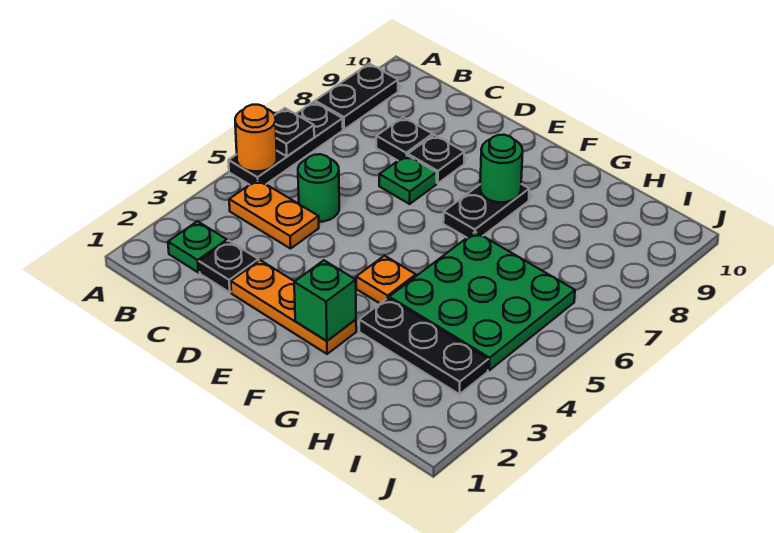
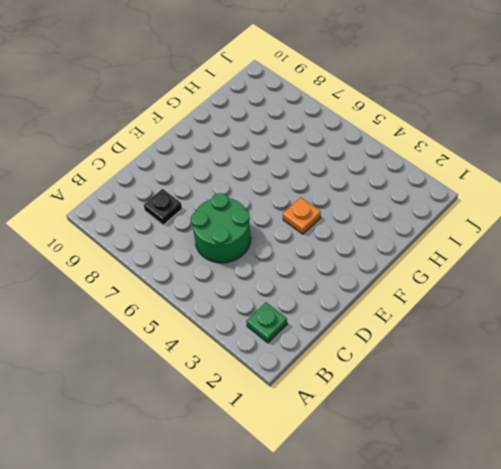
green 2x2 round brick [191,193,251,263] -> green 1x1 round brick [298,154,339,222]
none -> black 1x3 plate [228,102,343,185]
none -> black 1x2 plate [315,64,398,129]
none -> orange 1x2 plate [229,179,319,249]

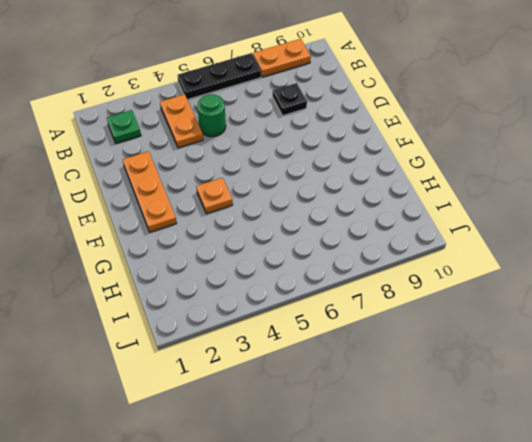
orange 1x2 plate [253,39,311,77] -> black 1x2 plate [315,64,398,129]
none -> black 1x1 plate [199,241,259,293]
none -> green 1x1 plate [379,155,437,204]
none -> black 1x1 plate [408,135,464,183]

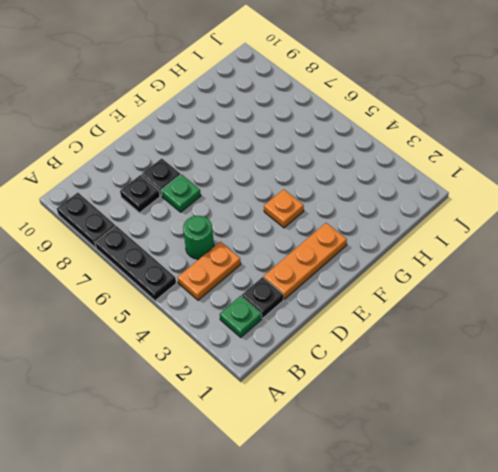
none -> black 1x2 plate [443,184,529,238]
none -> black 1x3 plate [359,298,488,394]
none -> green 3x3 plate [389,232,575,370]

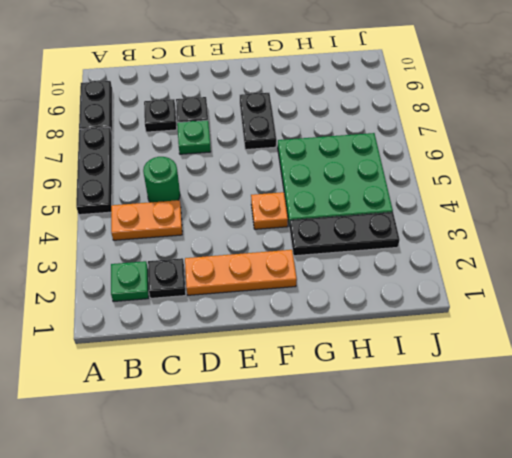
none -> orange 1x1 round brick [235,105,277,171]
none -> black 1x1 plate [275,108,314,156]
none -> green 1x1 brick [294,260,356,341]

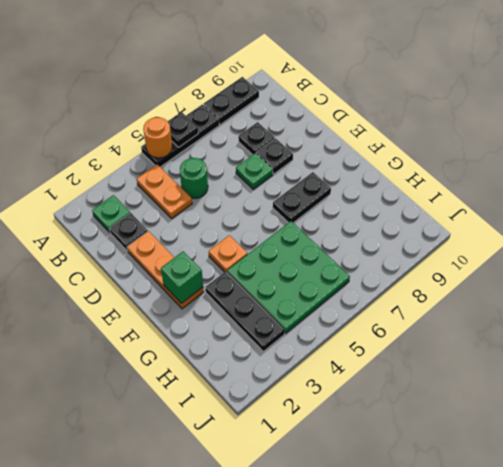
none -> green 1x1 round brick [480,135,523,202]

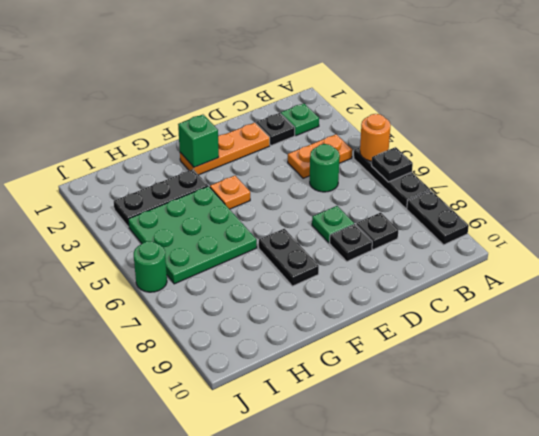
green 1x1 round brick [134,241,167,292] -> green 1x1 round brick moved to [480,135,523,202]

